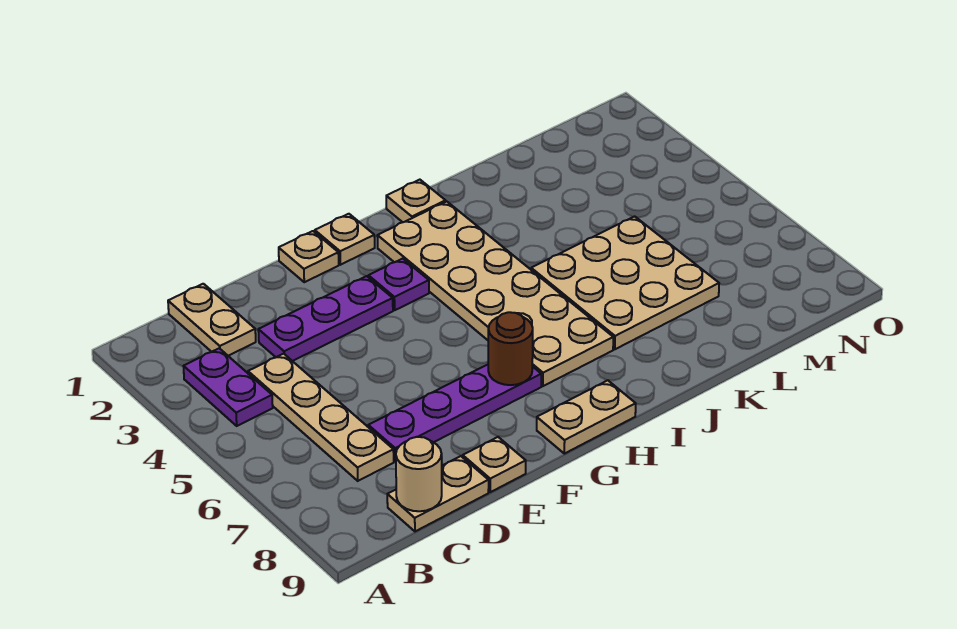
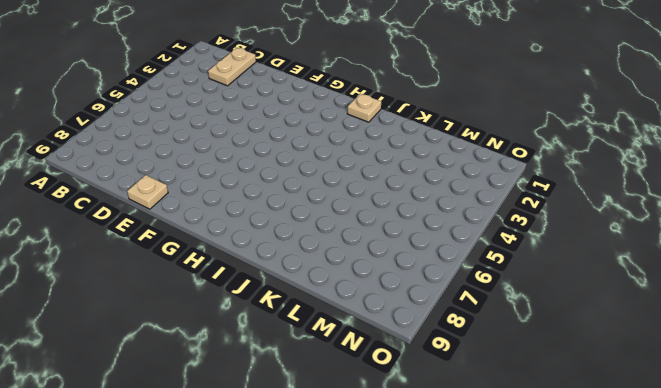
none -> purple 1x2 plate [183,348,273,426]
none -> tan 1x4 plate [248,354,394,481]
none -> tan 1x2 plate [387,456,489,531]

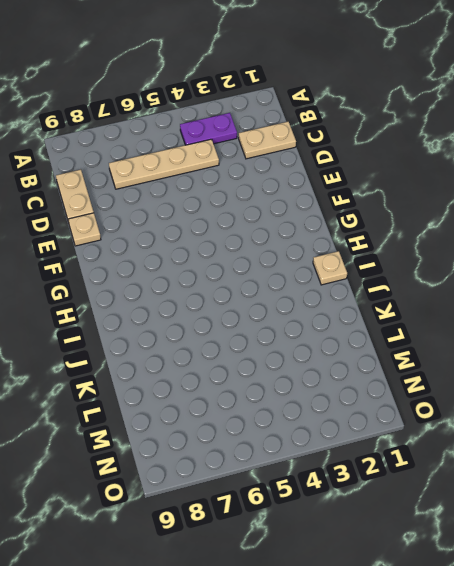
none -> purple 1x3 plate [258,276,393,361]
none -> purple 1x4 plate [368,365,541,462]
none -> tan 1x1 plate [279,231,339,282]

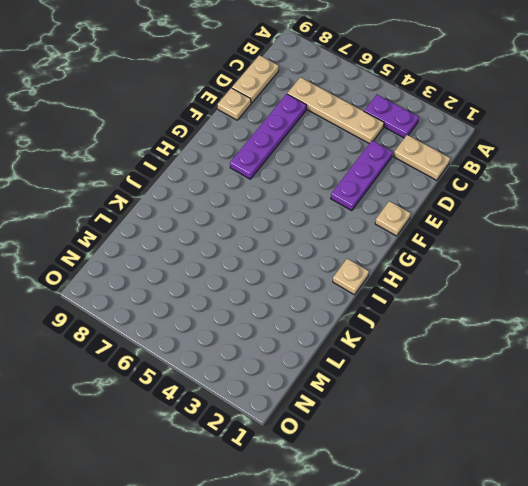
none -> tan 1x1 plate [315,214,375,265]
none -> purple 1x1 plate [368,259,429,310]
none -> tan 1x2 plate [537,380,636,454]

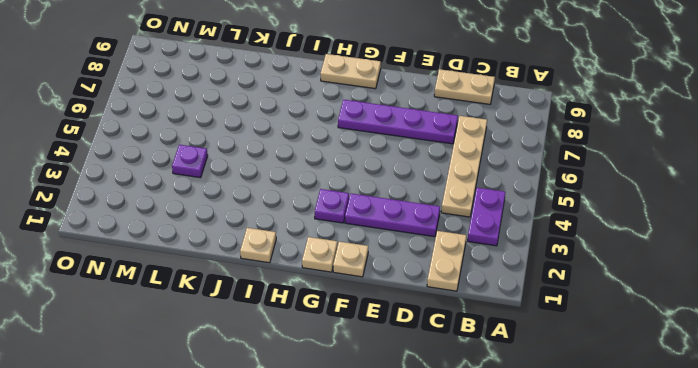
purple 1x1 plate [172,145,208,178] -> none
none -> tan 1x1 plate [463,437,526,492]
none -> tan 2x6 plate [377,202,613,386]
none -> tan 3x3 plate [531,216,719,349]

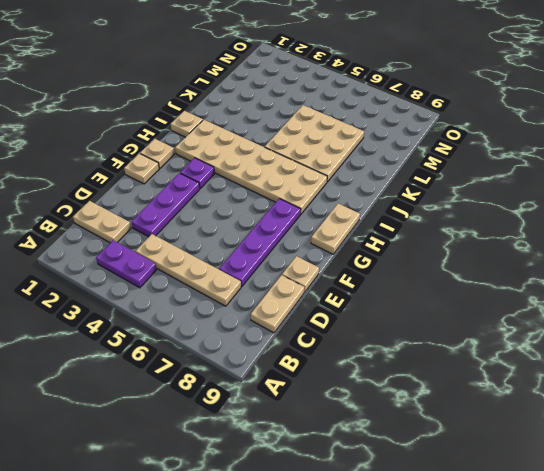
none -> tan 1x1 round brick [396,437,442,511]
none -> brown 1x1 round brick [488,312,533,385]

